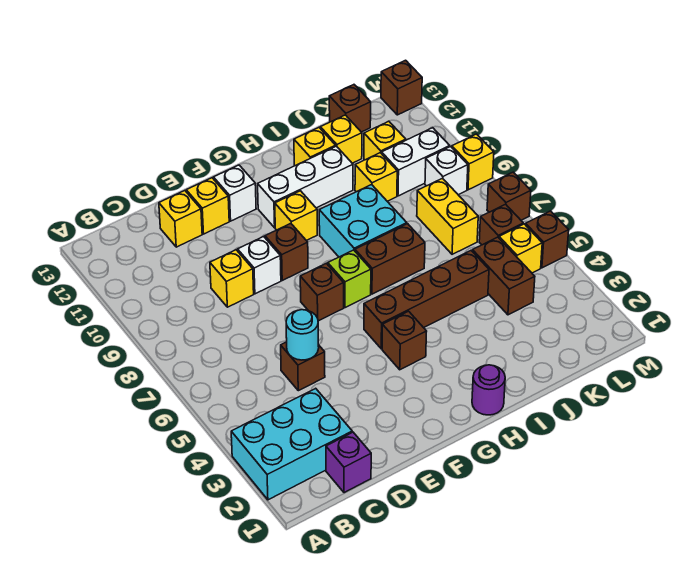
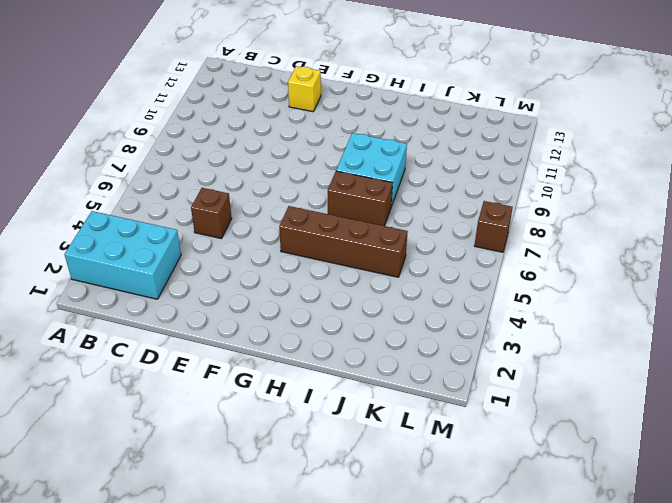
none -> purple 1x1 brick [326,432,371,493]
none -> yellow 1x1 brick [210,250,254,307]
none -> yellow 1x1 brick [159,191,202,247]
none -> white 1x1 brick [238,237,281,294]

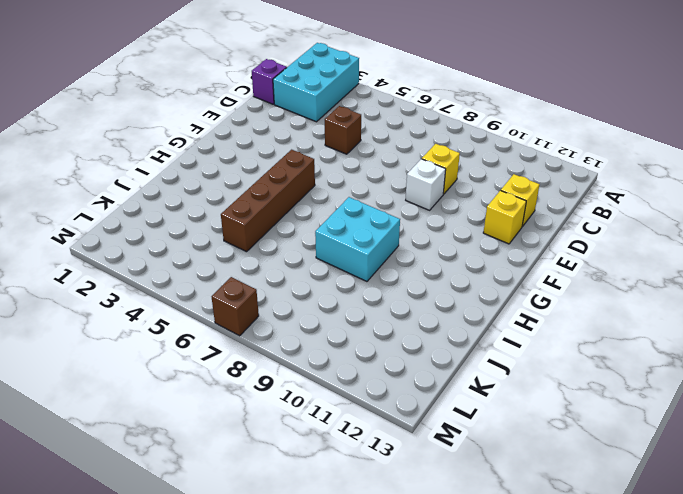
none -> brown 1x1 brick [300,263,344,321]
none -> brown 1x1 brick [265,223,308,280]
none -> white 1x1 brick [213,165,256,221]
none -> brown 1x1 brick [382,311,427,370]

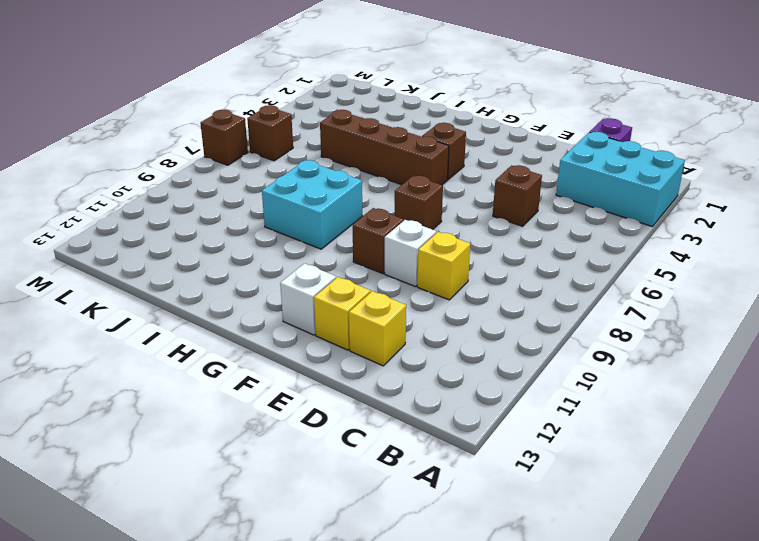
none -> lime 1x1 brick [328,250,371,308]
none -> yellow 1x1 brick [275,191,317,241]
none -> white 1x3 brick [258,146,353,228]
none -> purple 1x1 round brick [472,365,505,415]

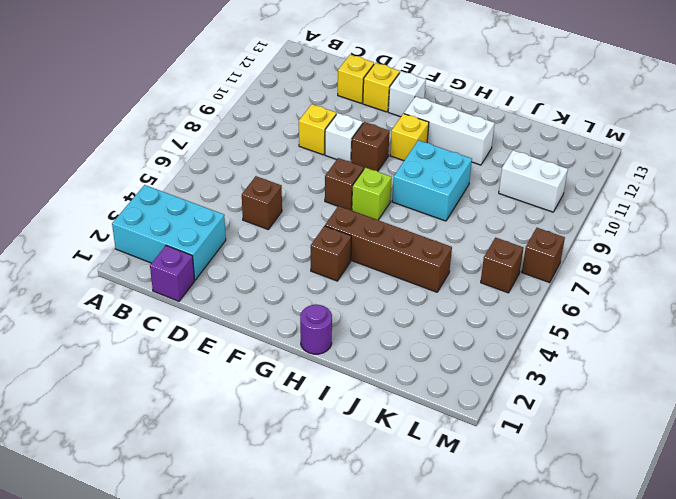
none -> brown 1x2 brick [355,224,425,294]
none -> yellow 1x1 brick [294,128,336,166]
none -> yellow 1x1 brick [355,153,397,201]
none -> yellow 1x1 brick [320,115,362,163]

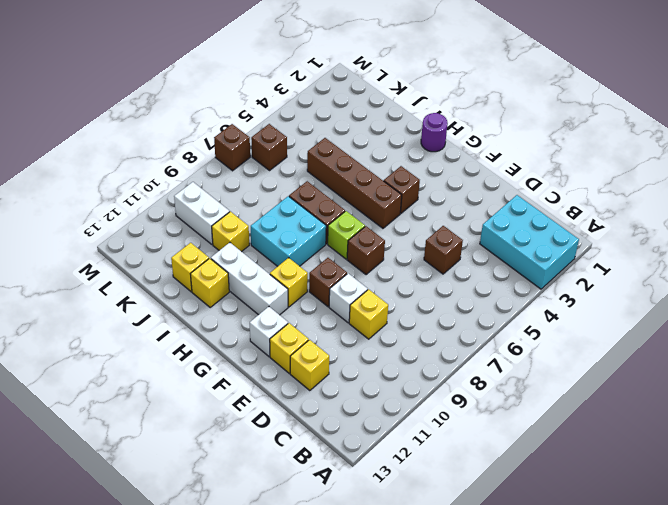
none -> purple 1x1 brick [326,432,371,493]
none -> brown 1x2 brick [472,237,535,315]
none -> yellow 1x2 brick [417,178,478,254]
none -> yellow 1x1 brick [364,121,406,160]

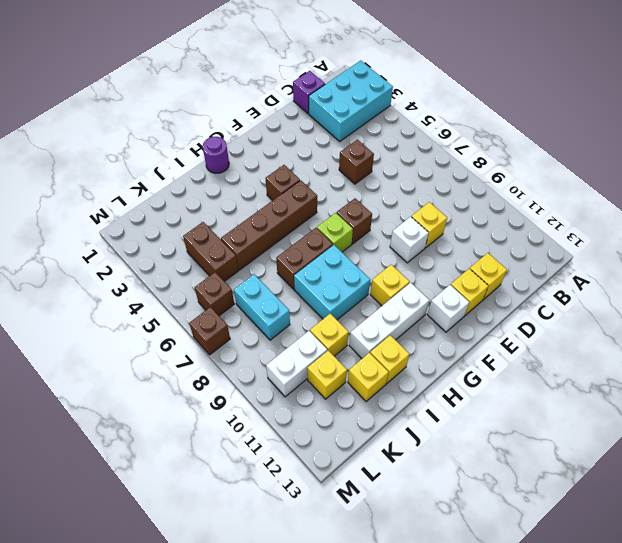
cyan 1x2 brick [234,274,290,340] -> yellow 1x2 brick [417,178,478,254]
none -> brown 1x1 brick [265,223,308,280]
none -> brown 1x1 brick [329,85,371,132]
none -> yellow 1x1 brick [499,224,542,273]
none -> white 1x1 brick [425,147,468,195]

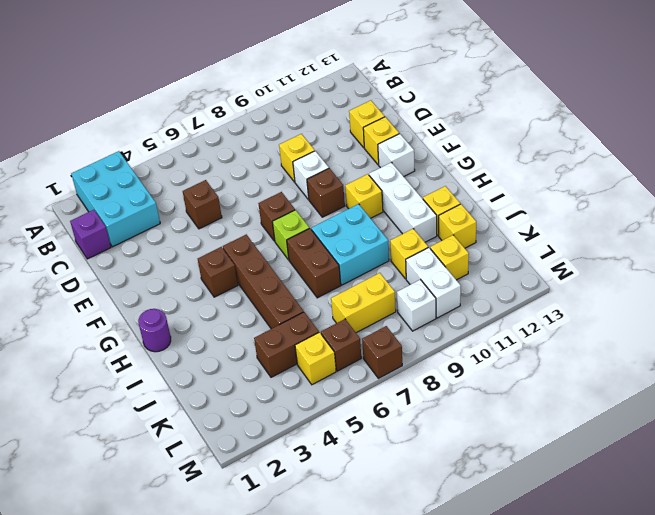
none -> brown 1x1 brick [329,85,371,132]
none -> brown 1x1 brick [526,211,569,268]
none -> yellow 1x1 brick [452,134,494,190]
none -> brown 1x1 brick [381,60,422,115]

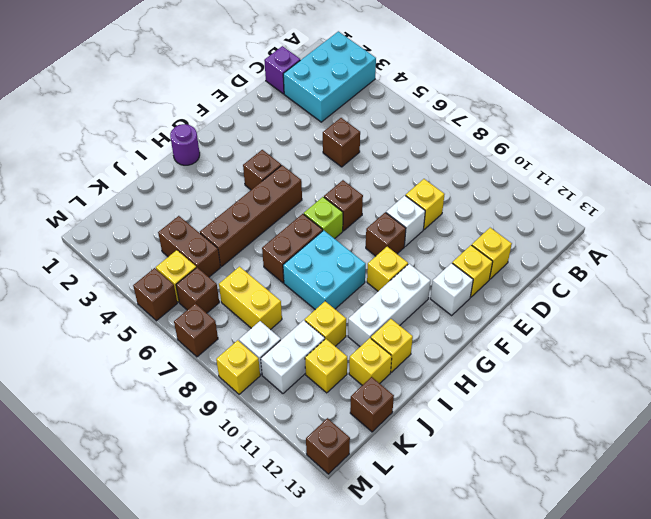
none -> cyan 1x1 round brick [286,310,319,360]

